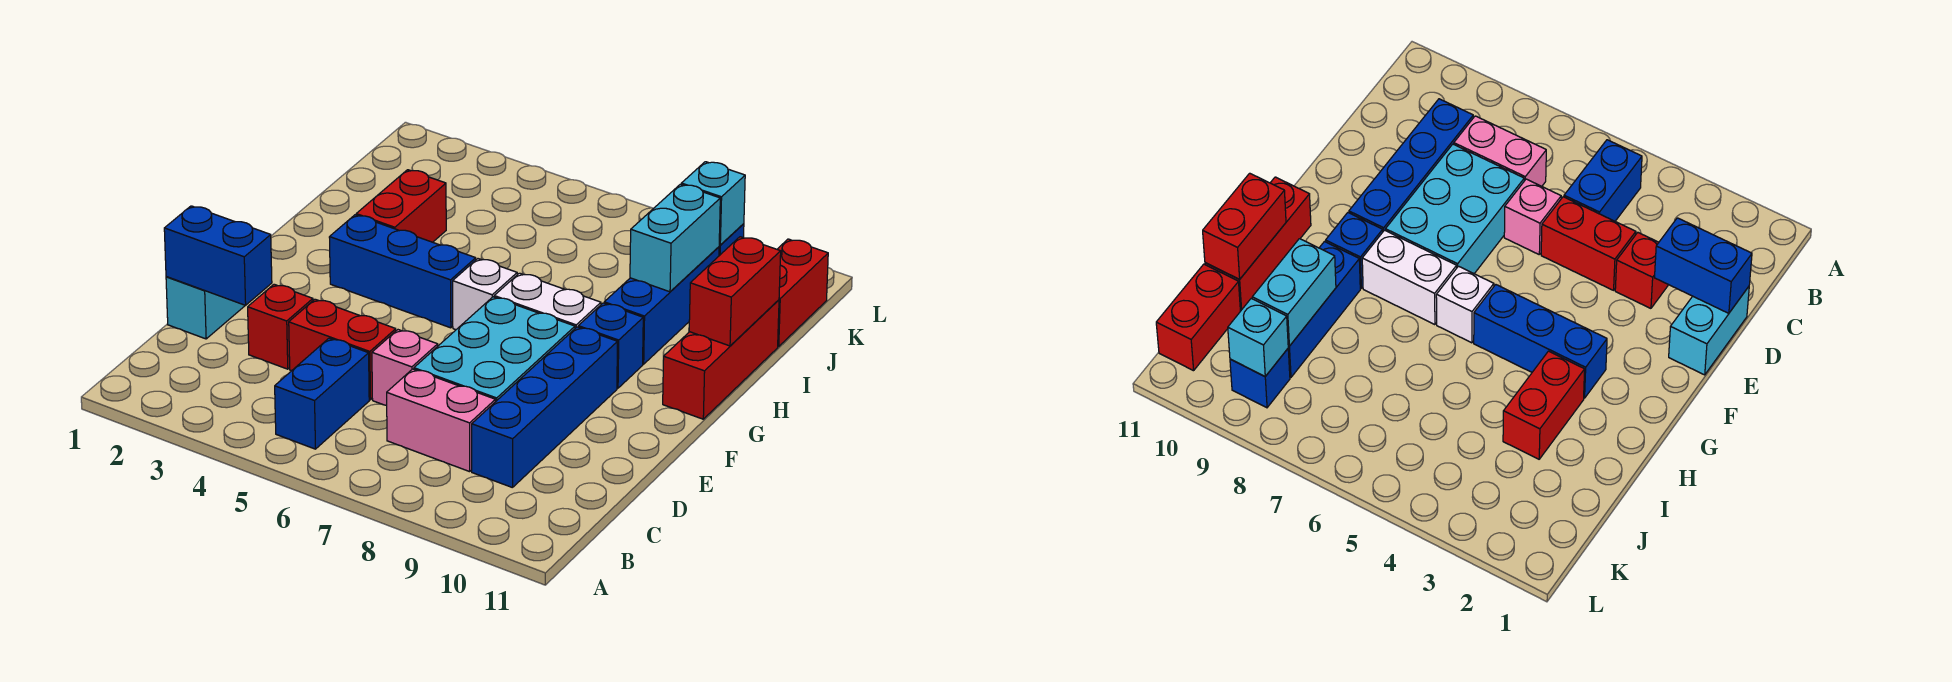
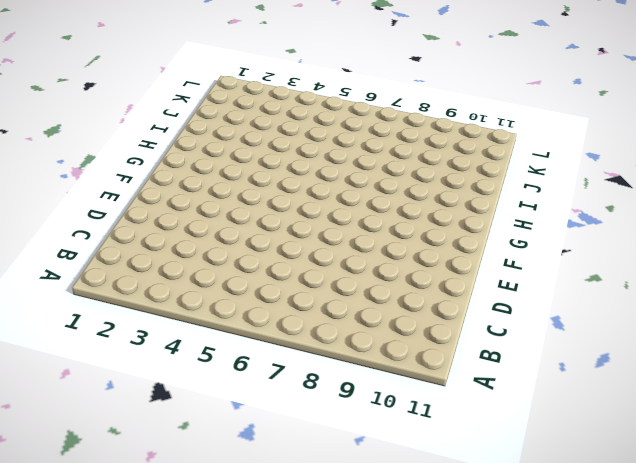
none -> blue 1x2 brick [275,338,369,449]
none -> pink 1x2 brick [387,369,495,472]
none -> blue 1x4 brick [472,327,618,488]

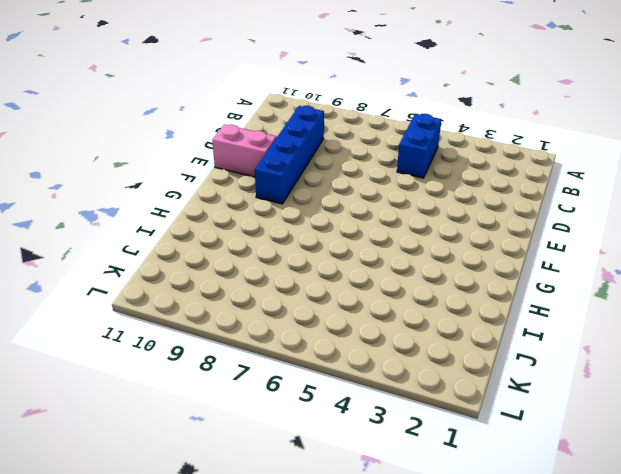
pink 1x2 brick [212,124,276,177] -> pink 1x2 brick moved to [387,369,495,472]
none -> cyan 1x2 brick [166,277,245,339]
none -> red 1x1 brick [248,284,313,369]
none -> red 1x2 brick [289,299,396,400]

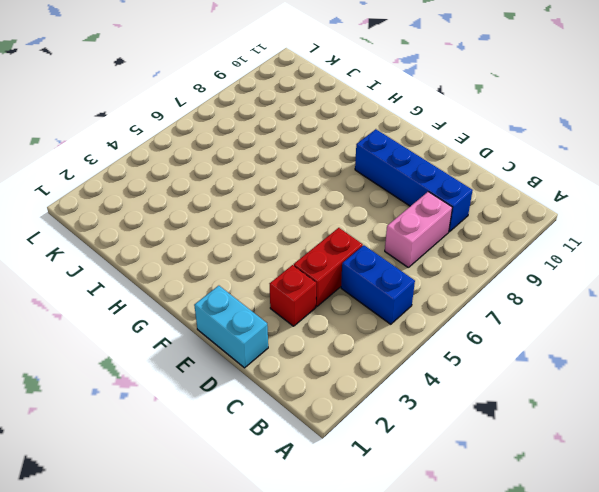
none -> pink 1x1 brick [372,330,438,406]
none -> cyan 2x3 brick [414,297,575,402]
none -> blue 1x3 brick [329,215,476,328]

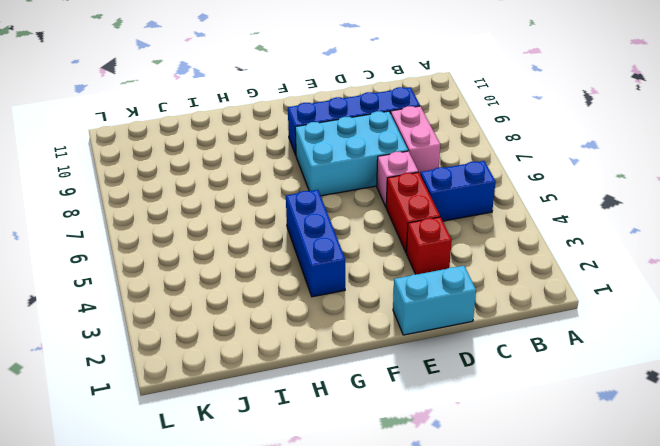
none -> white 1x1 brick [453,259,517,330]
none -> white 1x2 brick [494,273,601,328]
none -> blue 1x1 brick [578,303,643,388]

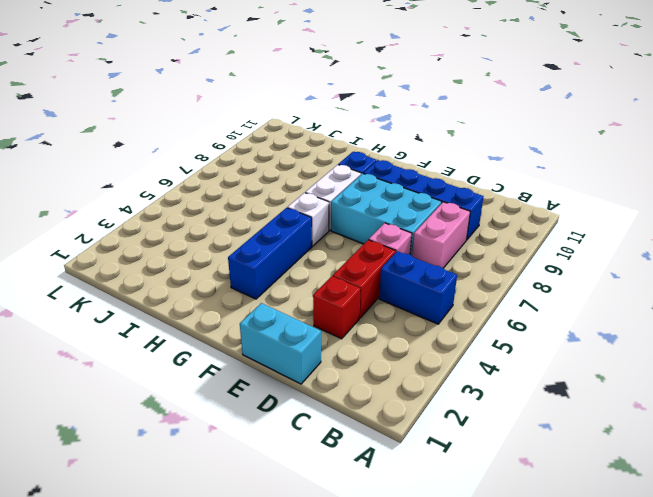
none -> red 1x3 brick [663,300,779,419]
none -> red 1x2 brick [356,170,446,242]
none -> blue 1x3 brick [604,247,719,364]

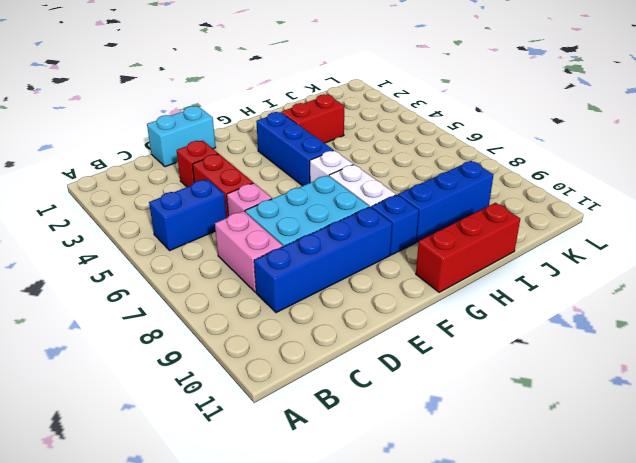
none -> red 1x2 brick [777,239,828,347]
none -> blue 1x1 brick [1230,349,1290,408]
none -> blue 1x2 brick [164,206,272,305]

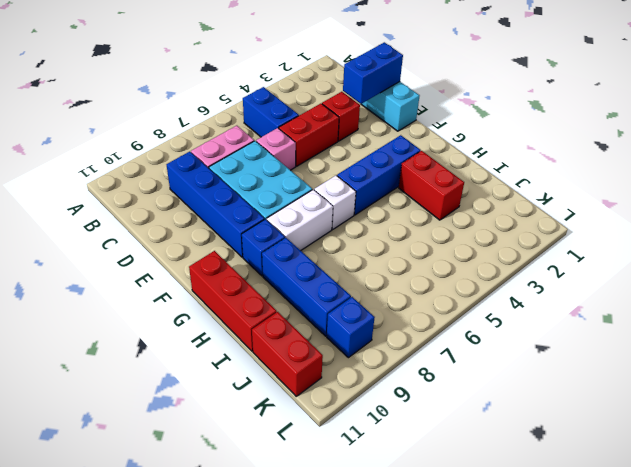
none -> red 1x2 brick [689,237,781,346]
none -> cyan 1x2 brick [630,184,720,292]
none -> cyan 1x1 brick [681,162,745,245]

